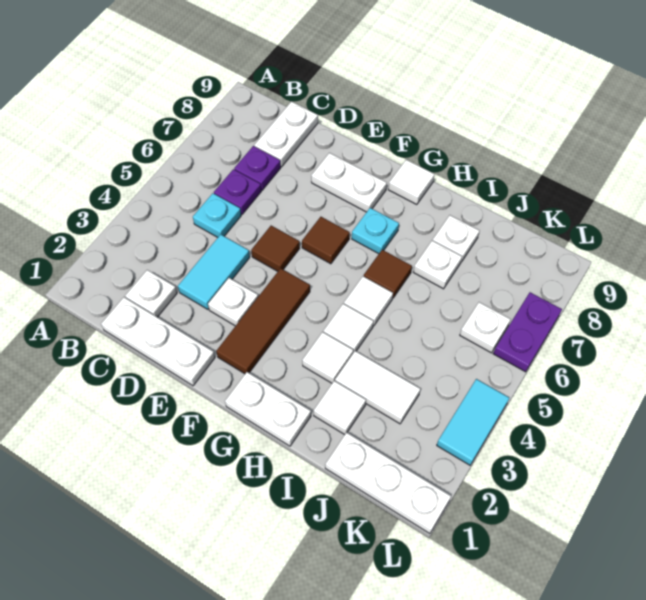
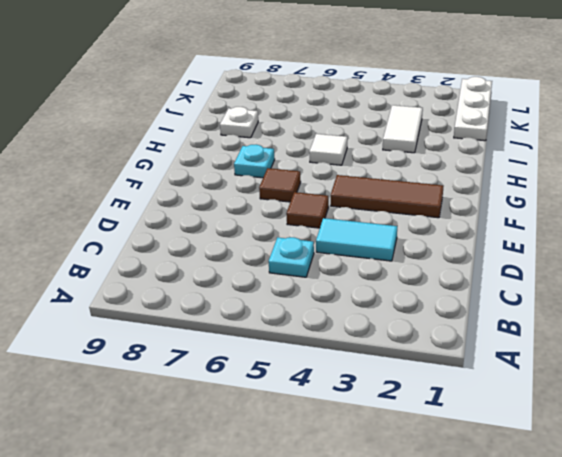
none -> white 1x3 plate [101,297,215,386]
none -> white 1x1 plate [125,270,177,317]
none -> purple 1x1 plate [214,169,261,214]

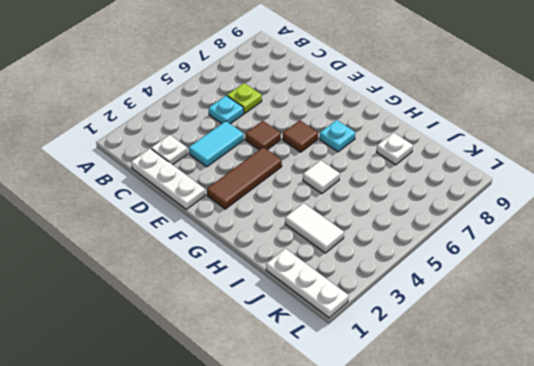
lime 1x1 plate [227,83,262,114] -> purple 1x1 plate [214,169,261,214]
none -> purple 1x1 plate [234,146,281,190]
none -> white 1x2 plate [254,102,318,167]
none -> white 1x1 plate [208,278,258,326]

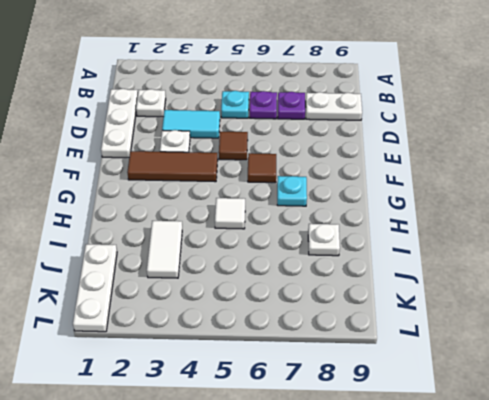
none -> white 1x2 plate [311,153,387,212]
none -> white 1x2 plate [225,372,311,446]
none -> white 1x1 tile [388,160,435,205]

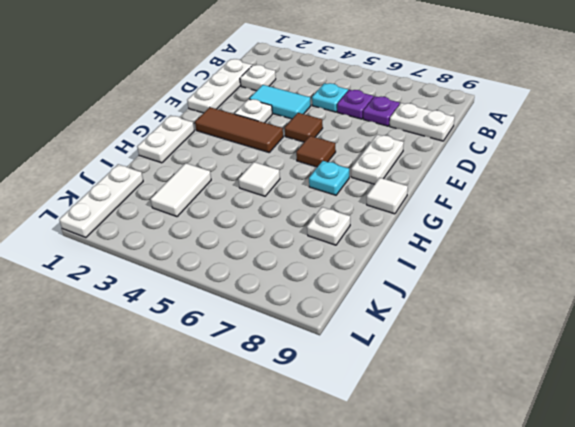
none -> white 1x1 tile [302,332,353,383]
none -> white 1x1 tile [323,304,374,353]
none -> brown 1x1 tile [364,250,412,298]

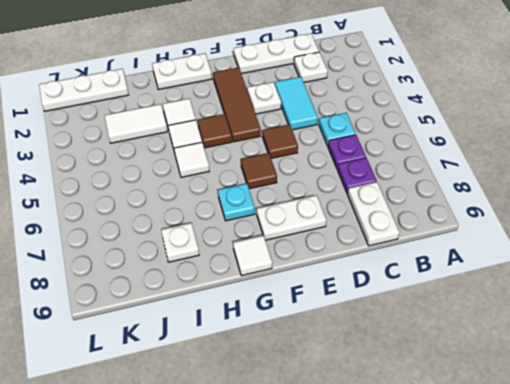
brown 1x1 tile [198,114,232,148] -> brown 1x1 tile moved to [364,250,412,298]
none -> white 1x1 tile [314,381,366,435]
none -> white 1x1 plate [413,240,462,289]
none -> white 1x1 plate [460,302,511,353]

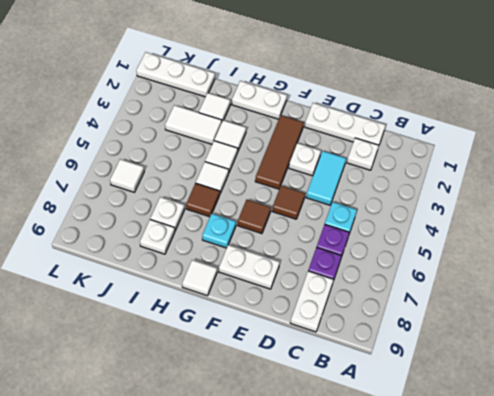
white 1x1 tile [110,159,144,192] -> white 1x1 plate [460,302,511,353]
none -> cyan 1x2 tile [437,379,509,465]
none -> purple 1x2 plate [493,292,562,372]

